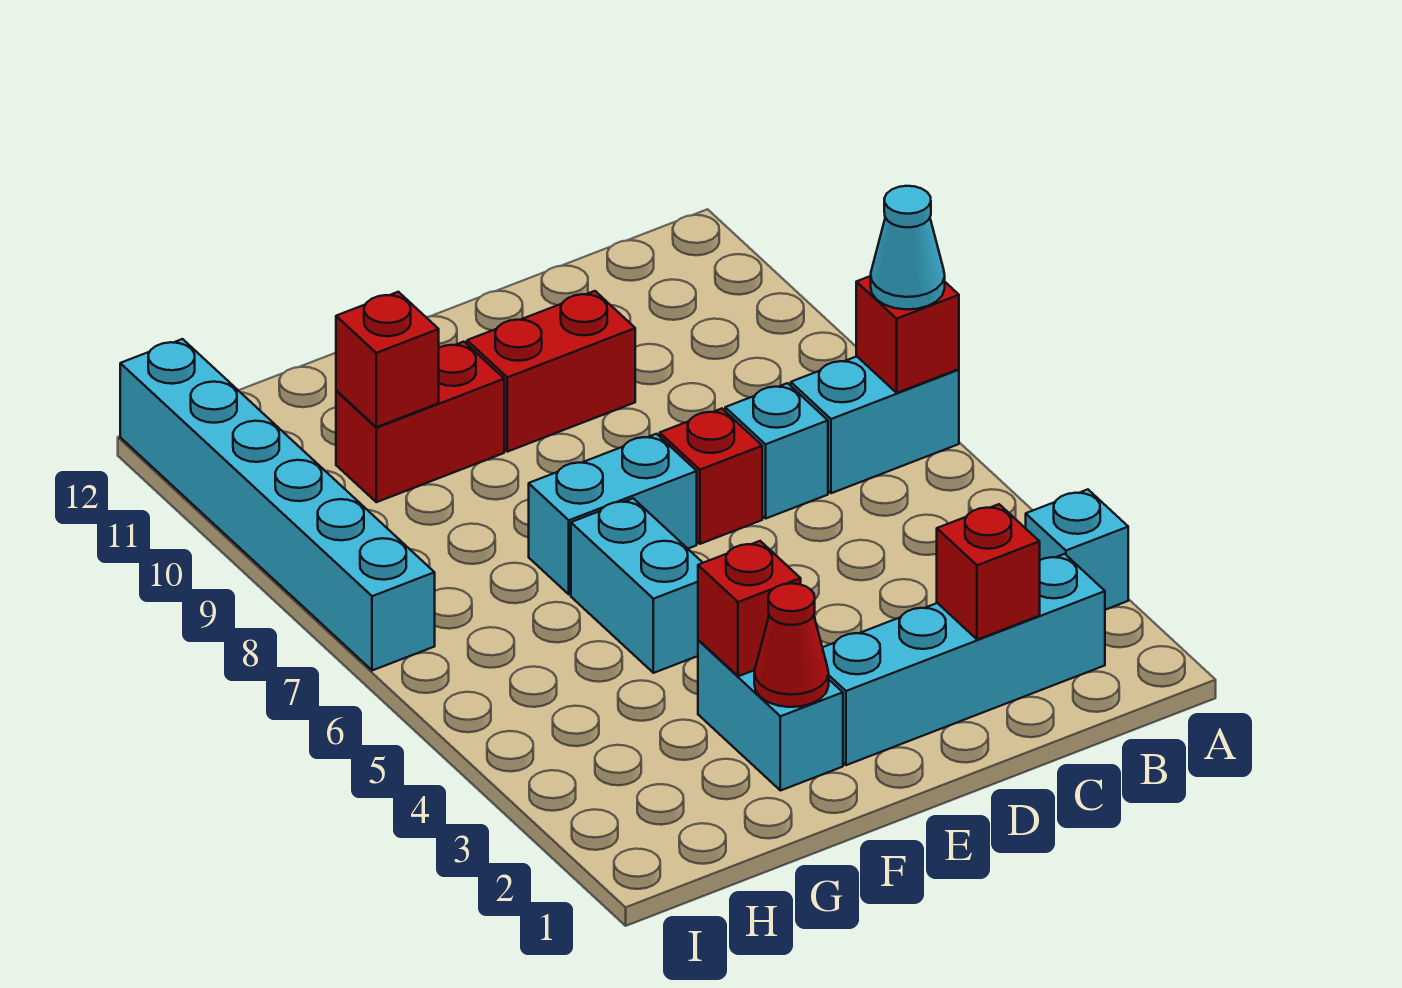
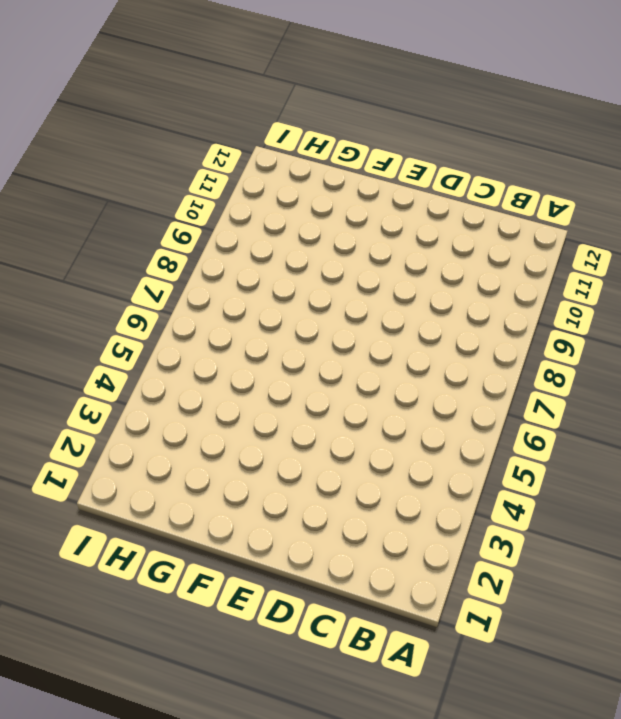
none -> cyan 1x1 brick [1026,489,1128,610]
none -> cyan 1x2 brick [791,356,959,493]
none -> cyan 1x4 brick [822,554,1105,765]

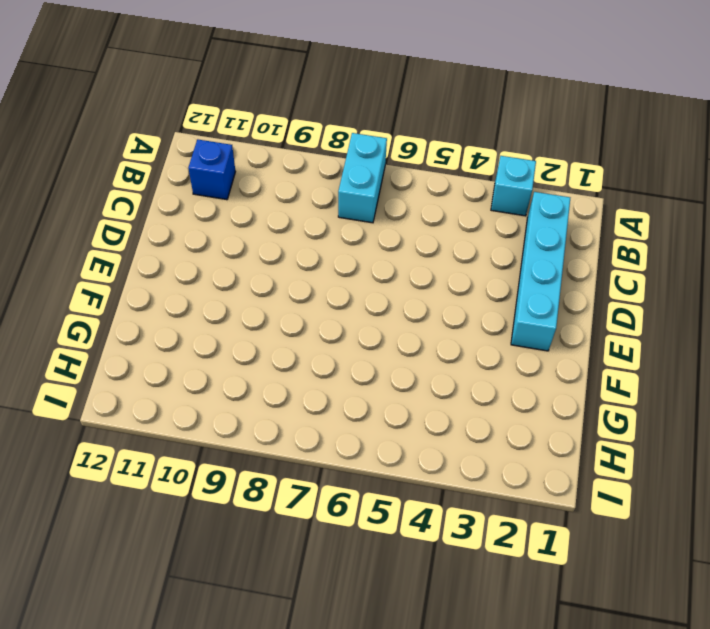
blue 1x1 brick [188,139,236,200] -> none
none -> cyan 1x1 brick [725,383,828,518]
none -> red 1x1 brick [660,409,762,544]
none -> red 1x2 brick [467,291,635,452]

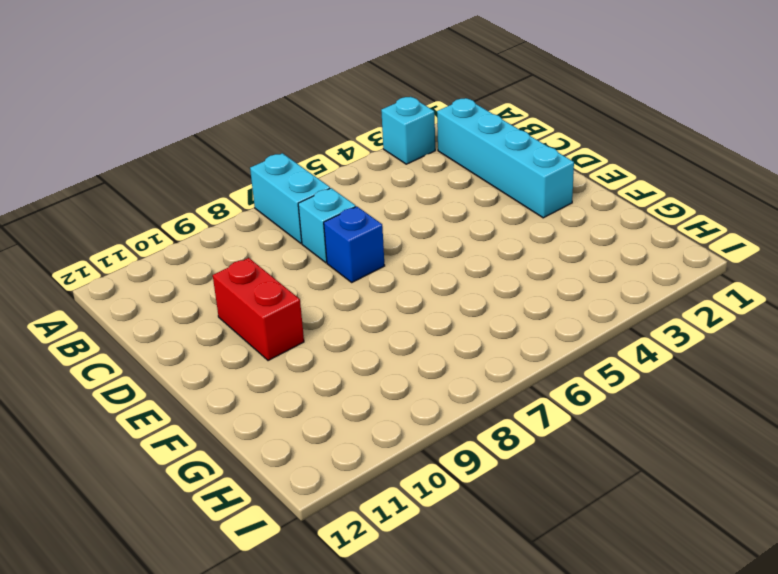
blue 1x1 brick [324,206,385,282] -> red 1x1 brick [660,409,762,544]
none -> cyan 1x2 brick [529,434,697,594]
none -> cyan 1x2 brick [698,640,843,791]
none -> cyan 1x2 brick [571,498,703,673]

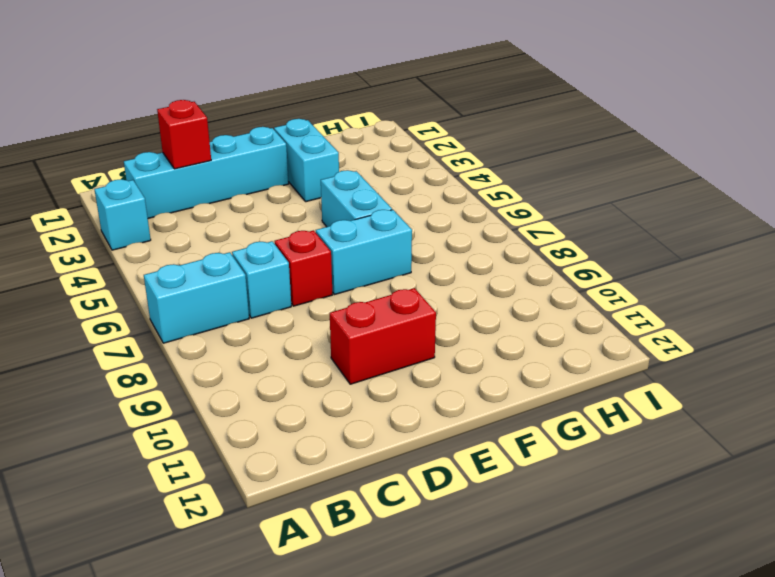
none -> red 1x2 brick [336,342,504,502]
none -> cyan 1x6 brick [120,339,435,671]
none -> red 1x1 brick [856,276,959,393]

